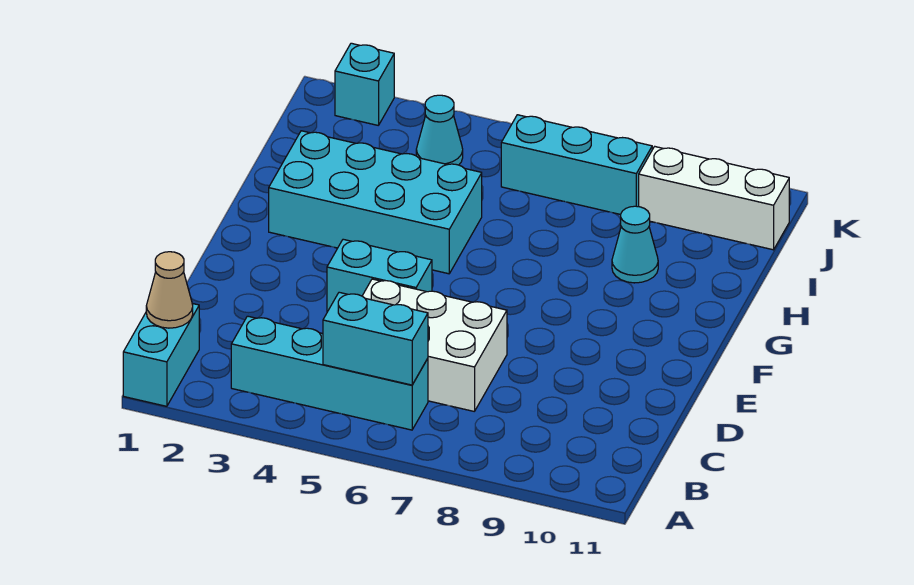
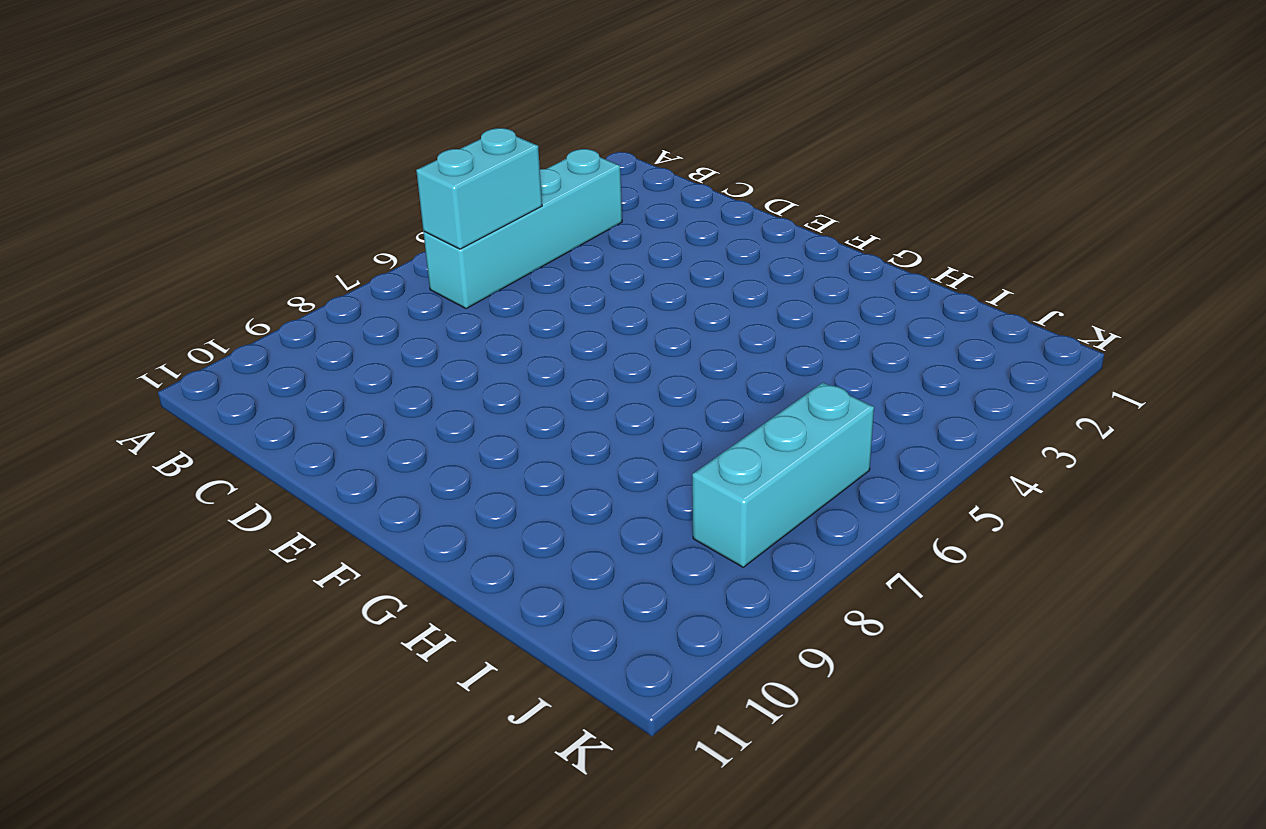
none -> cyan 1x2 brick [123,304,199,406]
none -> white 2x3 brick [363,279,507,411]
none -> cyan 1x2 brick [327,239,432,312]

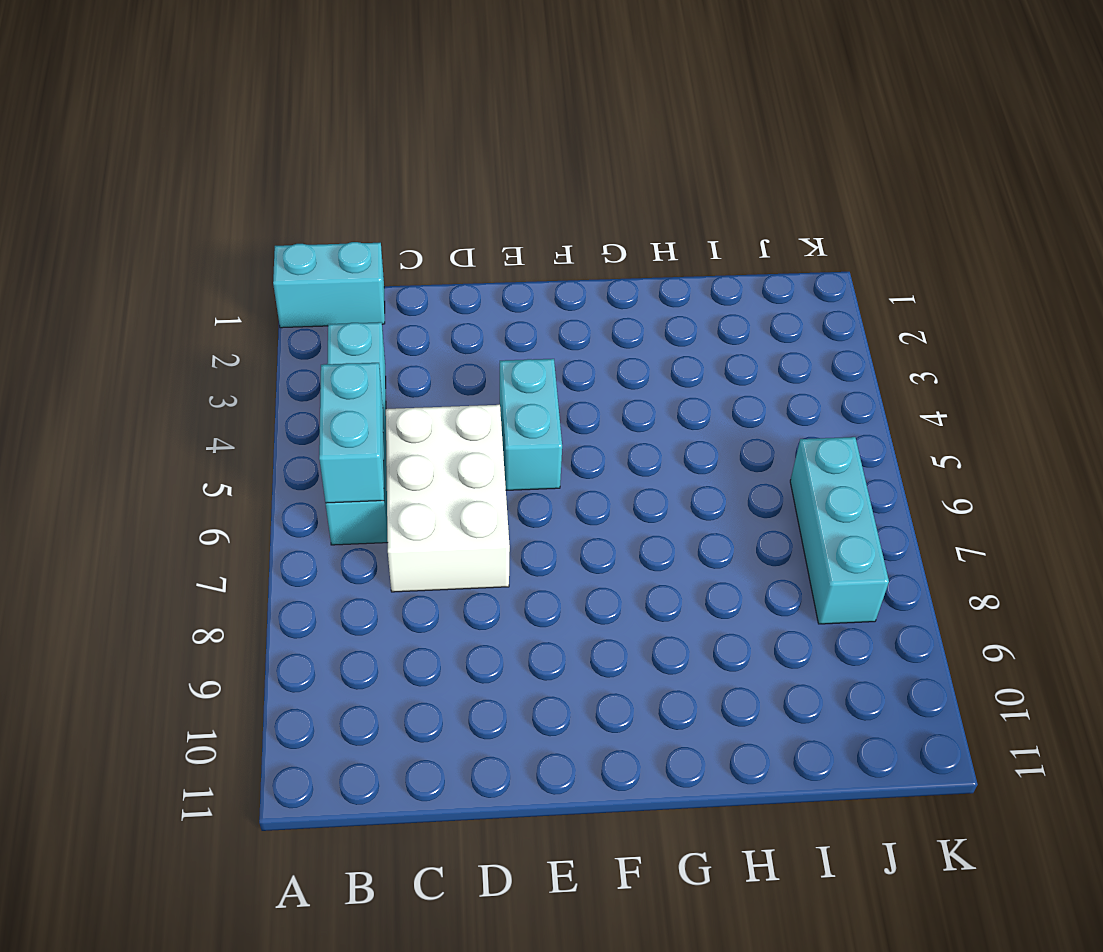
none -> cyan 2x4 brick [269,131,482,274]
none -> cyan 1x1 cone [612,206,658,283]
none -> cyan 1x1 cone [416,95,463,165]

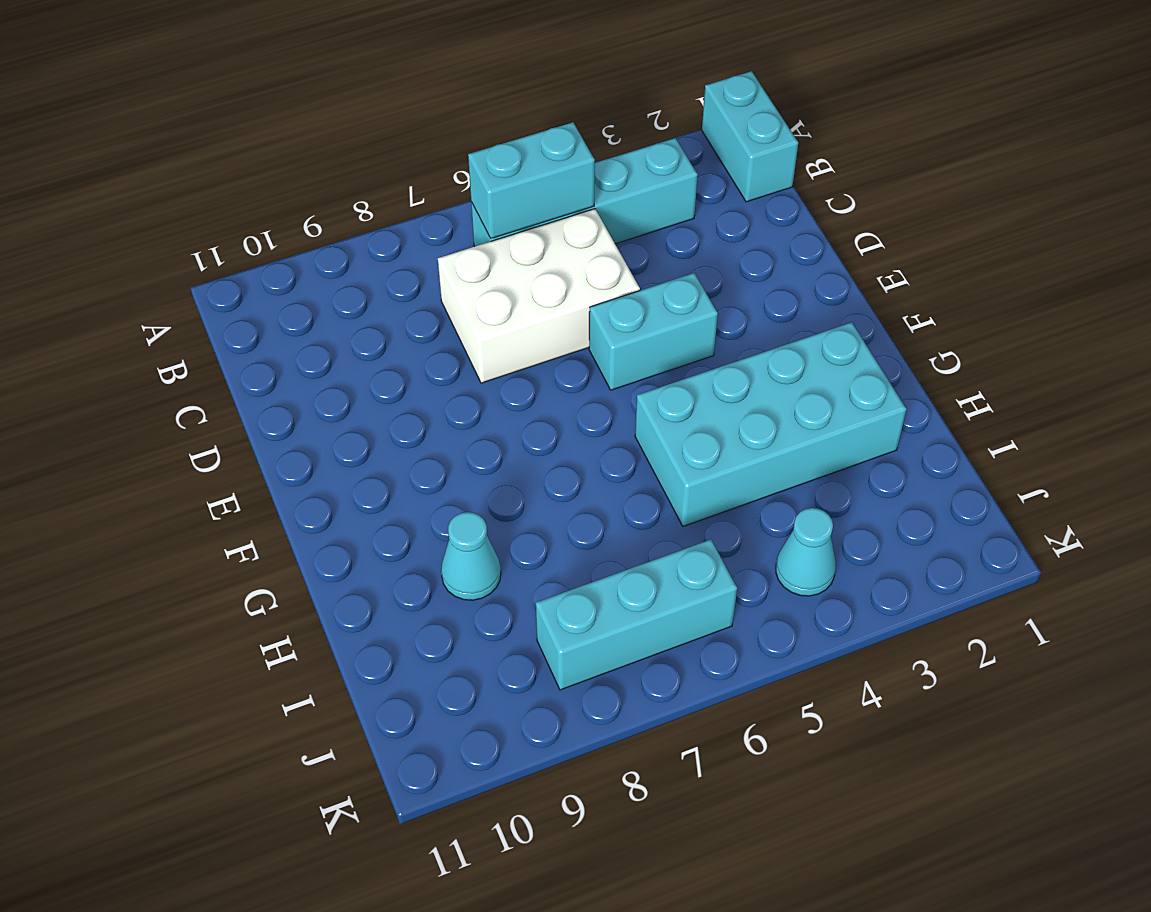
none -> white 1x3 brick [639,147,789,250]
none -> cyan 1x1 brick [335,43,394,125]
none -> tan 1x1 cone [146,252,193,328]

